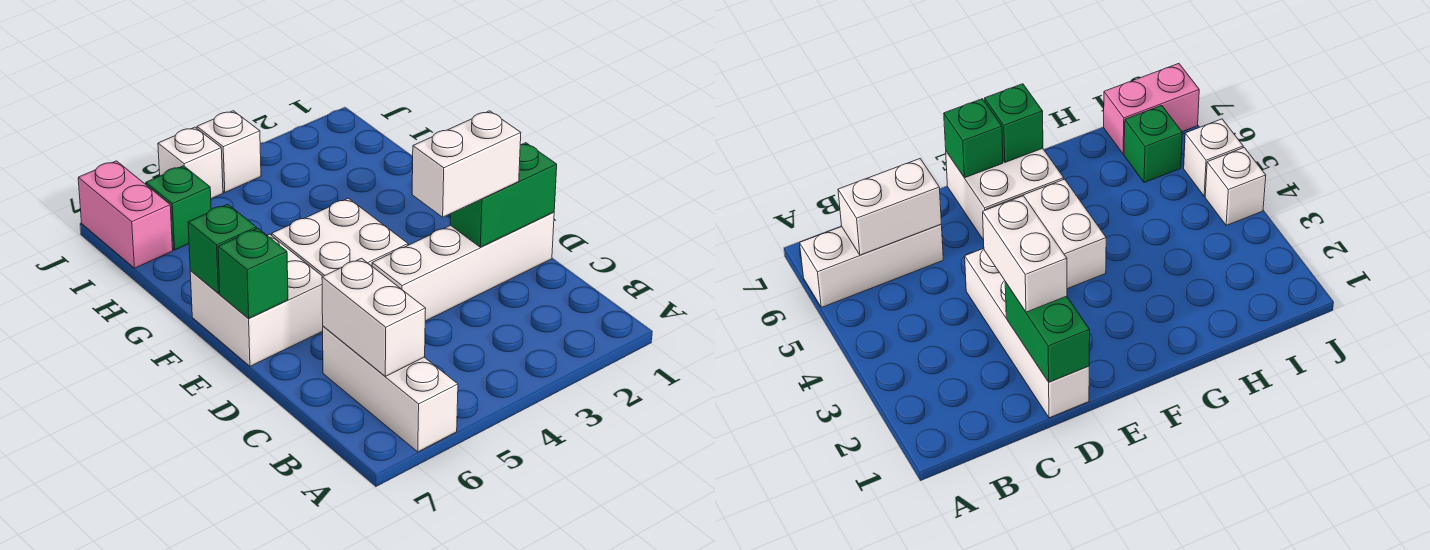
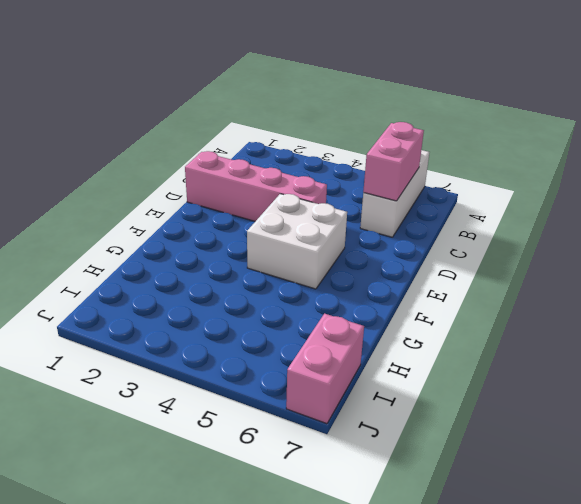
pink 1x2 brick [363,122,424,201] -> white 1x2 brick [322,258,426,376]
pink 1x4 brick [185,151,327,221] -> white 1x4 brick [372,212,554,321]
none -> white 2x2 brick [190,234,323,366]
none -> green 1x1 brick [146,166,211,250]
none -> white 1x1 brick [197,111,261,192]

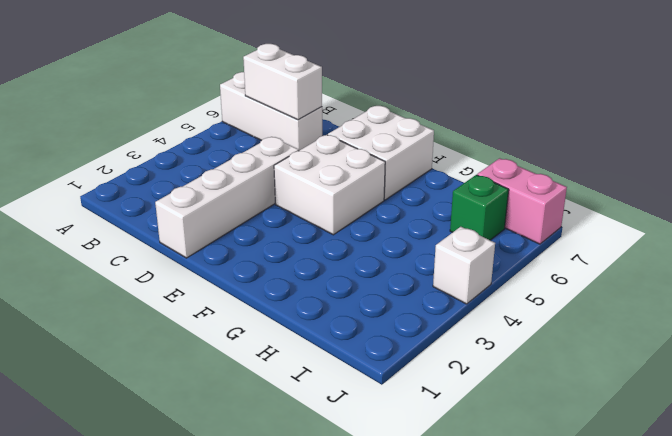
none -> white 1x1 brick [158,127,223,199]
none -> green 1x2 brick [450,143,557,247]
none -> green 1x1 brick [218,228,288,319]

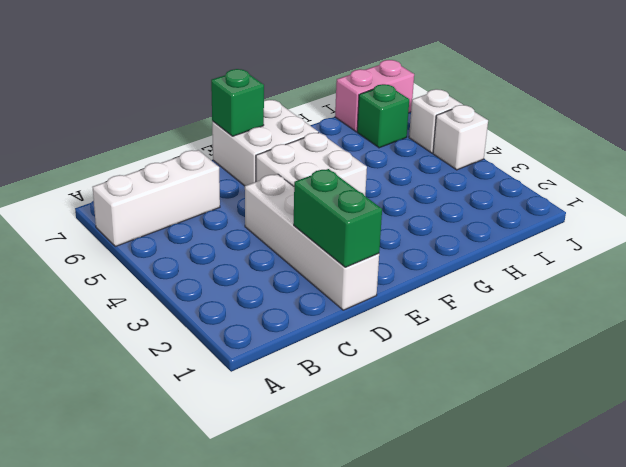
none -> white 1x2 brick [322,258,426,376]
none -> green 1x1 brick [188,204,256,293]
none -> white 1x2 brick [412,111,521,217]

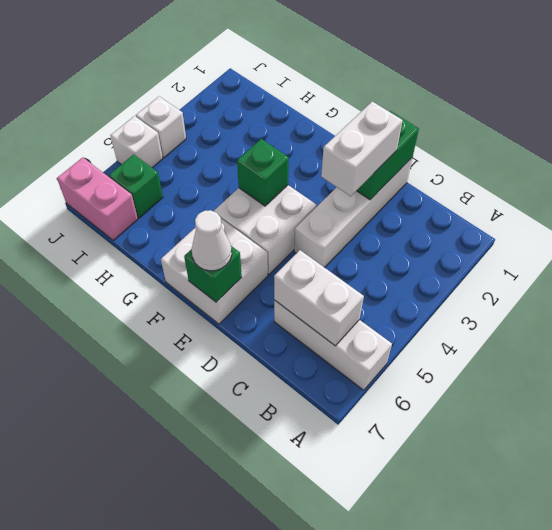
white 1x1 cone [192,210,232,271] -> none
green 1x1 brick [237,139,289,206] -> green 1x1 brick moved to [188,204,256,293]

